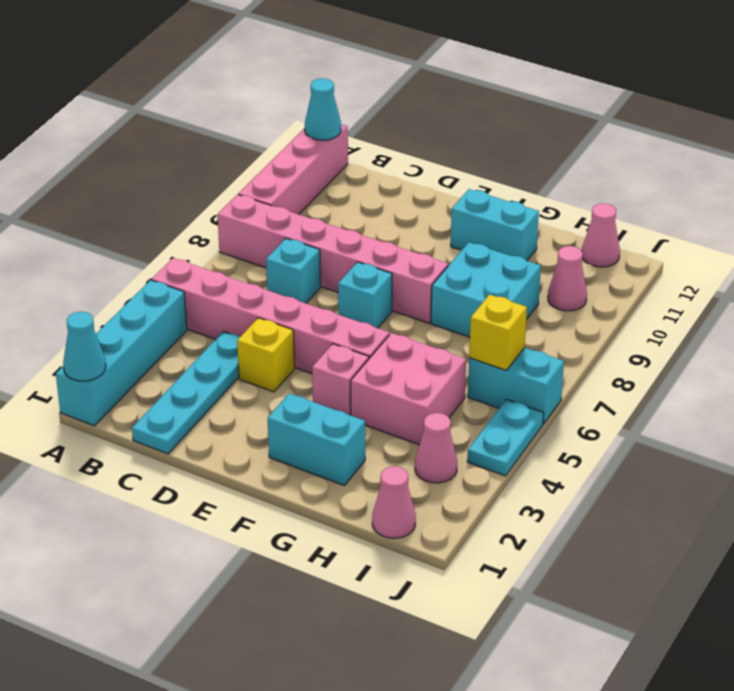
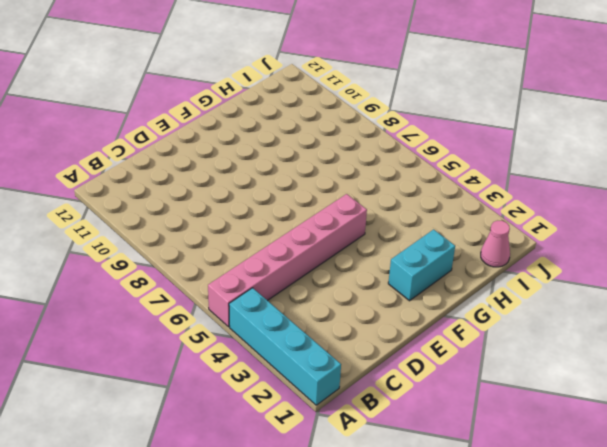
none -> pink 1x6 brick [217,195,448,323]
none -> pink 1x4 brick [238,124,348,214]
none -> cyan 1x4 plate [132,331,240,454]

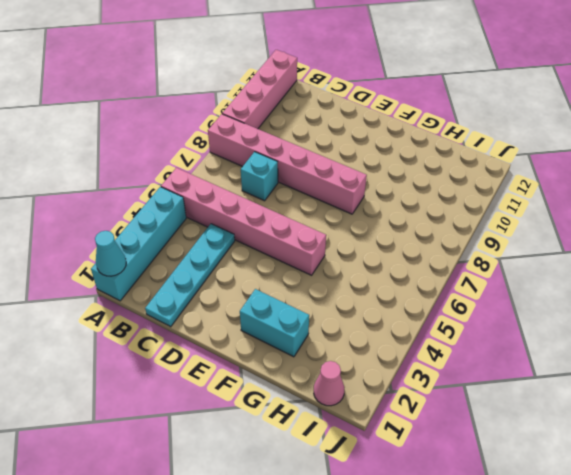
none -> yellow 1x1 brick [237,318,294,392]
none -> cyan 1x1 brick [338,262,392,328]
none -> pink 1x1 brick [312,344,369,415]

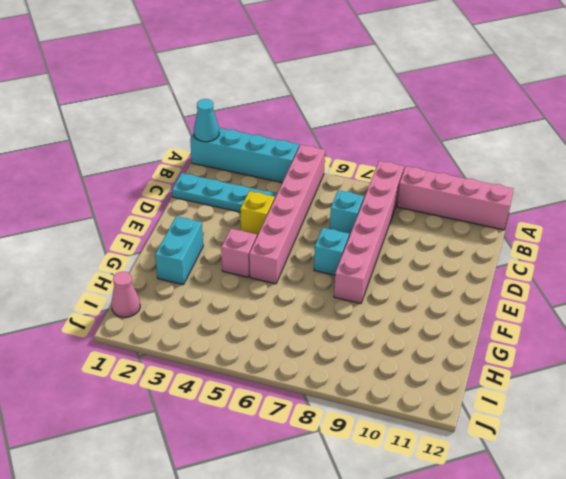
none -> cyan 1x2 brick [451,189,539,261]
none -> pink 2x2 brick [351,333,466,445]
none -> cyan 2x2 brick [431,242,541,337]

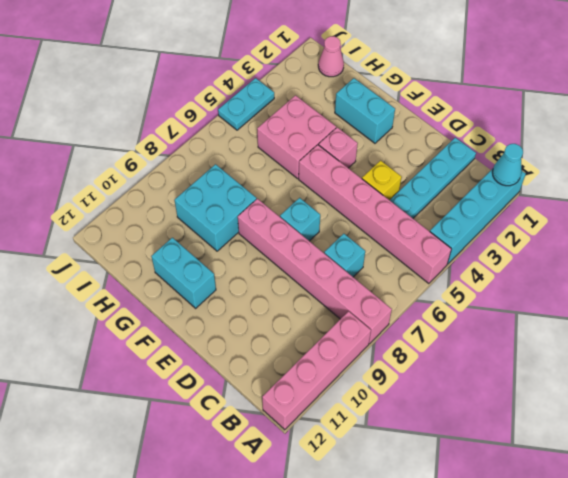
none -> pink 1x1 cone [415,413,457,483]
none -> cyan 1x2 brick [468,348,564,424]
none -> pink 1x1 cone [548,246,587,311]

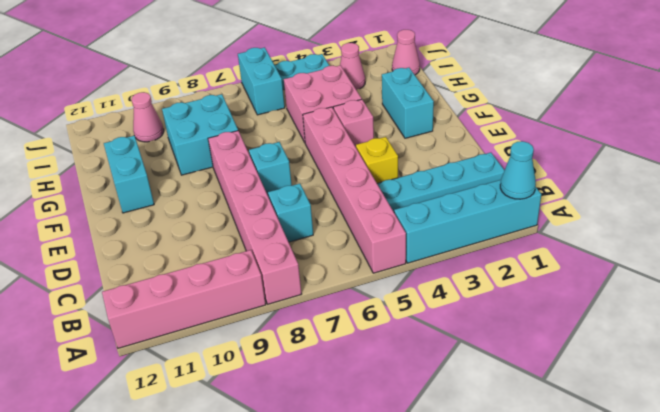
none -> pink 1x1 cone [582,203,620,267]
none -> cyan 1x1 cone [305,78,341,140]
none -> yellow 1x1 brick [469,295,527,370]

